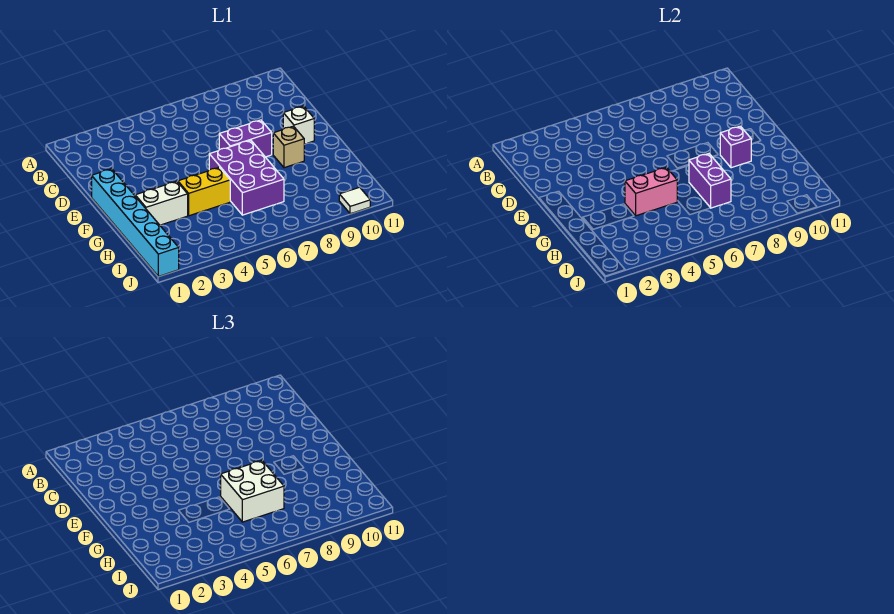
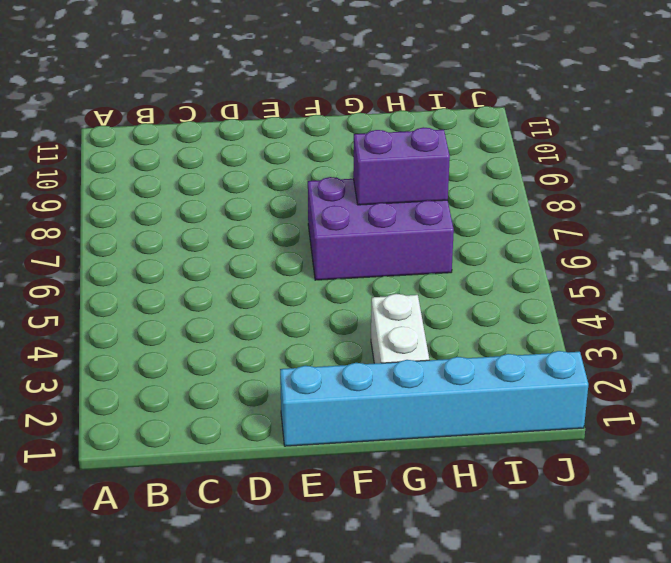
none -> purple 1x2 brick [219,120,272,157]
none -> white 1x1 brick [283,106,314,144]
none -> tan 1x1 brick [273,126,304,168]

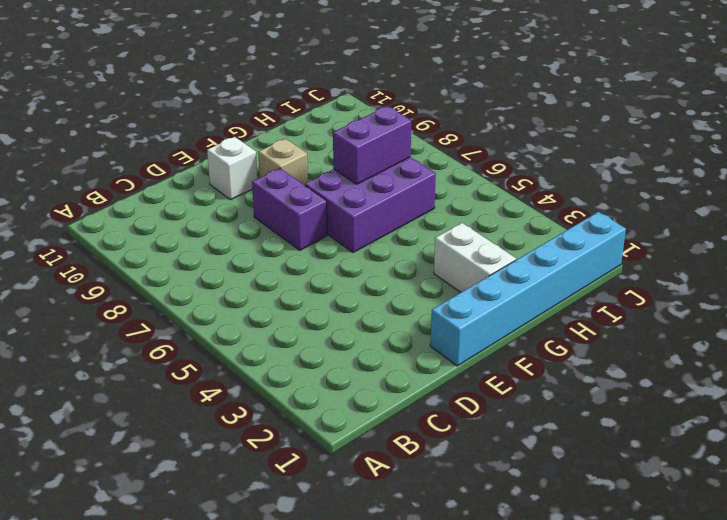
none -> yellow 1x2 brick [178,167,230,216]
none -> white 1x1 tile [339,187,370,214]
none -> purple 1x1 brick [720,126,751,168]

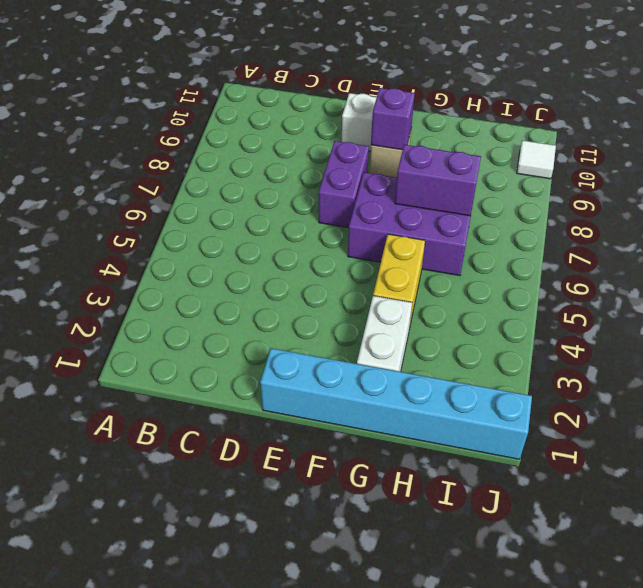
none -> pink 1x2 brick [625,167,677,216]
none -> white 2x2 brick [221,461,284,522]

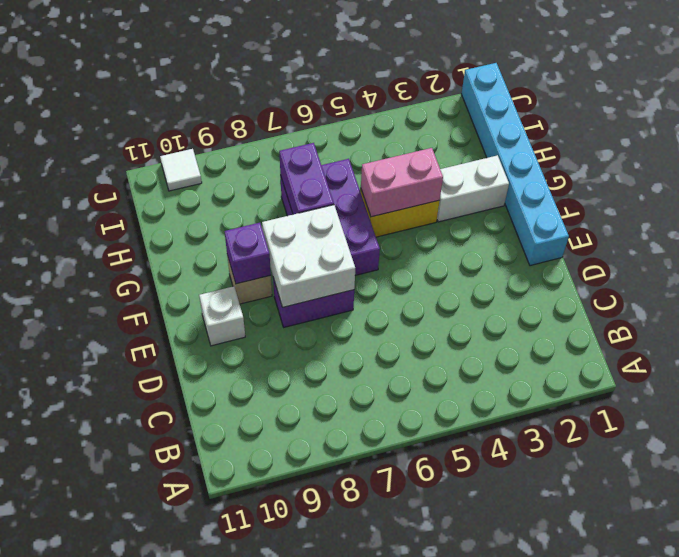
white 2x2 brick [262,205,355,307] -> white 2x2 brick moved to [221,461,284,522]

